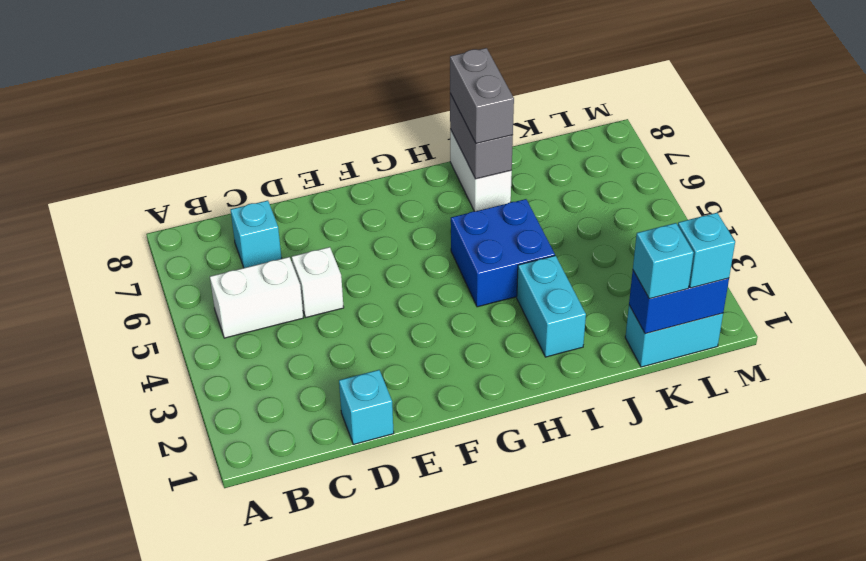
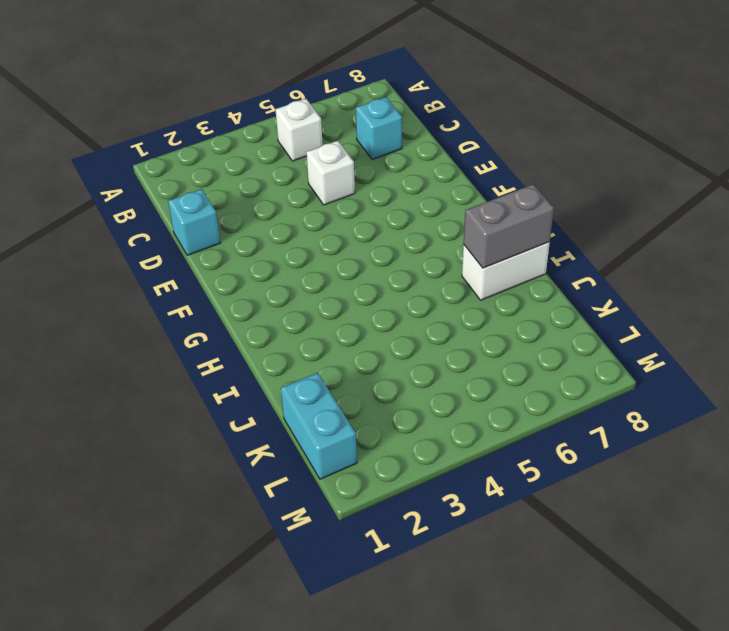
white 1x1 brick [275,99,323,161] -> white 1x2 brick [210,257,303,338]
none -> blue 2x2 brick [451,199,555,307]
none -> cyan 1x2 brick [517,256,586,357]
none -> blue 1x2 brick [629,271,729,334]

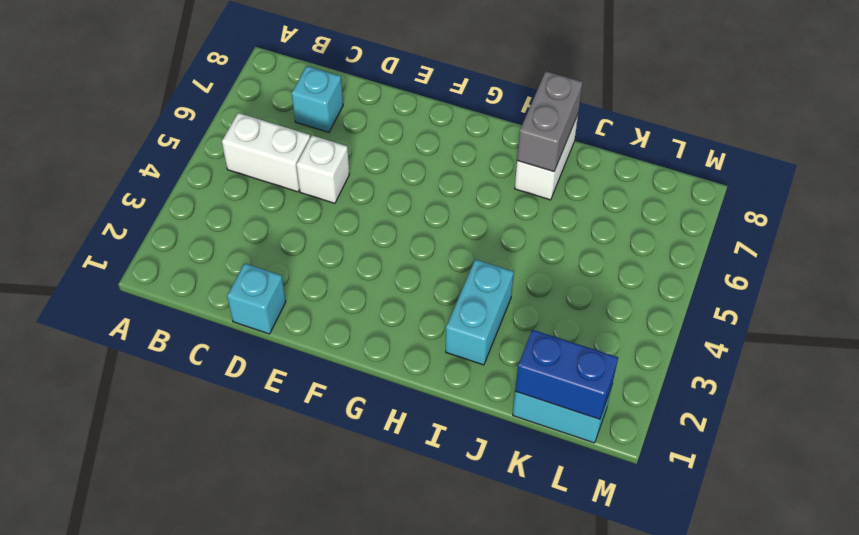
none -> blue 2x2 brick [451,199,555,307]
none -> grey 1x2 brick [450,48,514,144]
none -> cyan 1x1 brick [633,223,694,299]

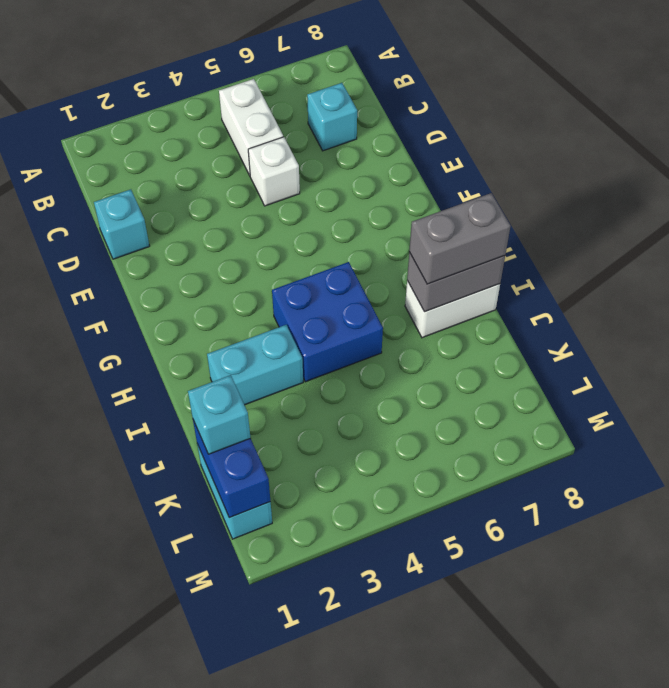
none -> cyan 1x1 brick [678,213,735,288]

